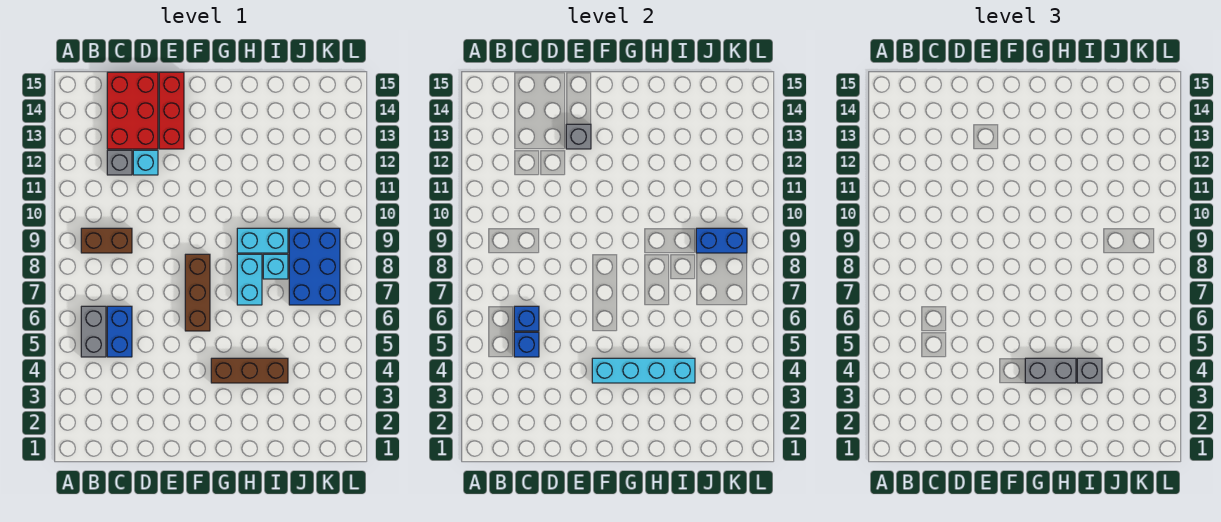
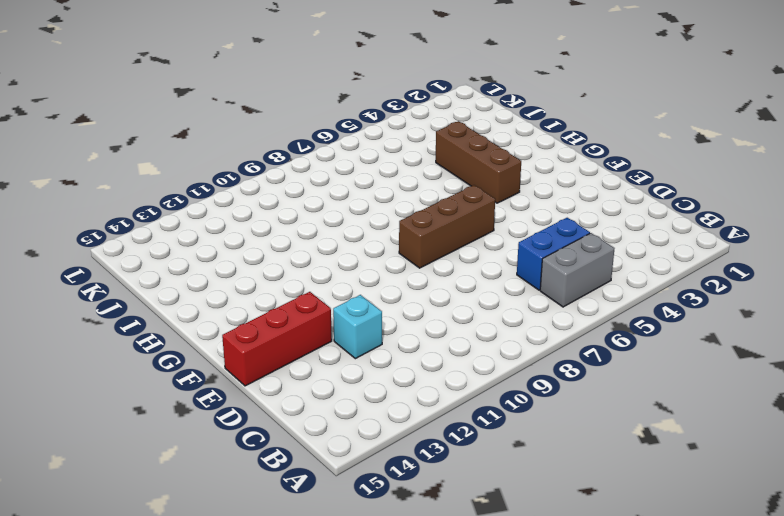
none -> brown 1x2 brick [81,228,132,253]
none -> grey 1x1 brick [107,150,132,175]
none -> red 2x3 brick [107,72,158,149]

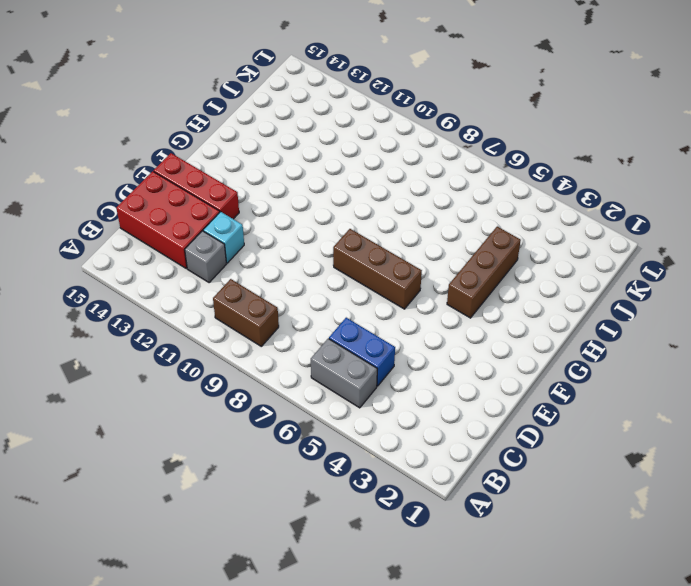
brown 1x2 brick [213,279,279,346] -> brown 1x2 brick turned to [81,228,132,253]
none -> cyan 1x2 brick [237,254,262,305]
none -> cyan 1x2 brick [237,228,288,253]
none -> cyan 1x1 brick [263,254,288,279]

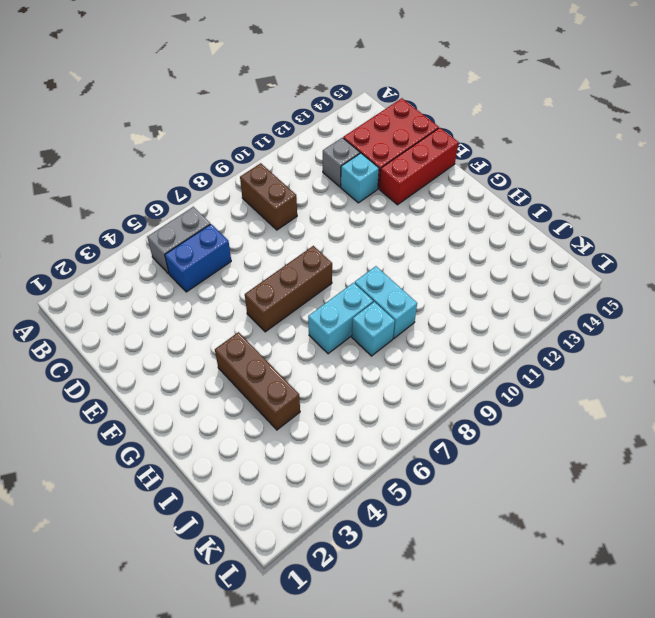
none -> blue 2x3 brick [289,228,340,305]
none -> blue 1x1 brick [514,332,539,357]
none -> blue 1x1 brick [514,306,539,331]

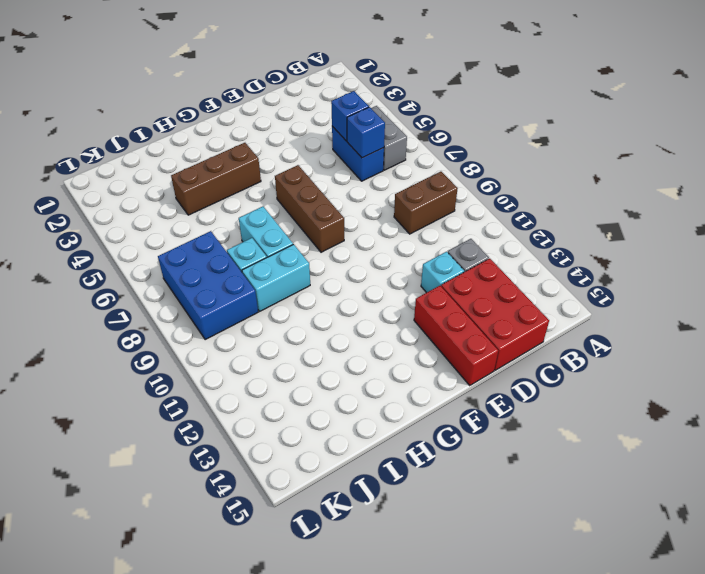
none -> grey 1x1 brick [566,124,591,149]
none -> cyan 1x4 brick [592,358,695,383]
none -> blue 1x2 brick [696,228,747,253]

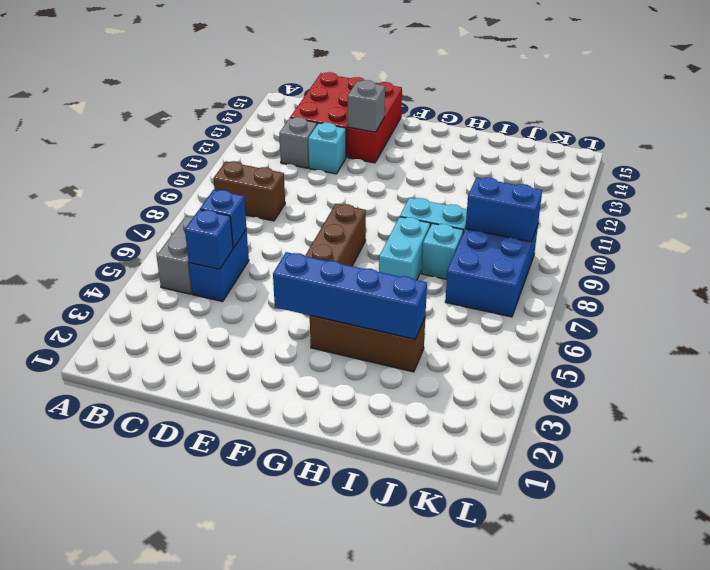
blue 1x4 brick [273,252,427,339] -> cyan 1x4 brick [592,358,695,383]
none -> grey 1x2 brick [1025,358,1076,383]
none -> grey 1x1 brick [1077,358,1102,383]

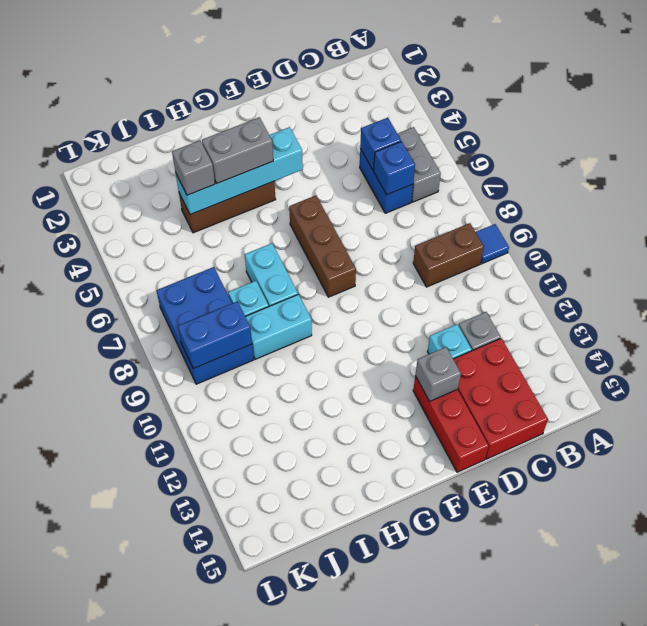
blue 1x1 tile [476,224,509,264] -> none

